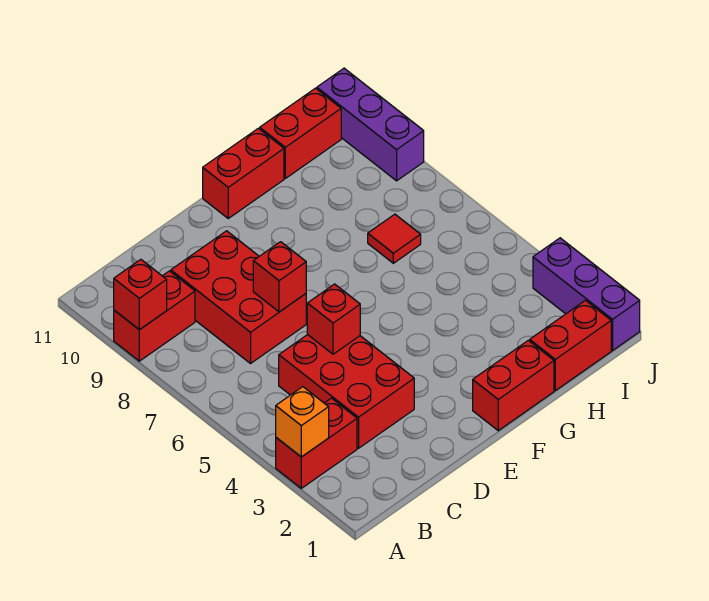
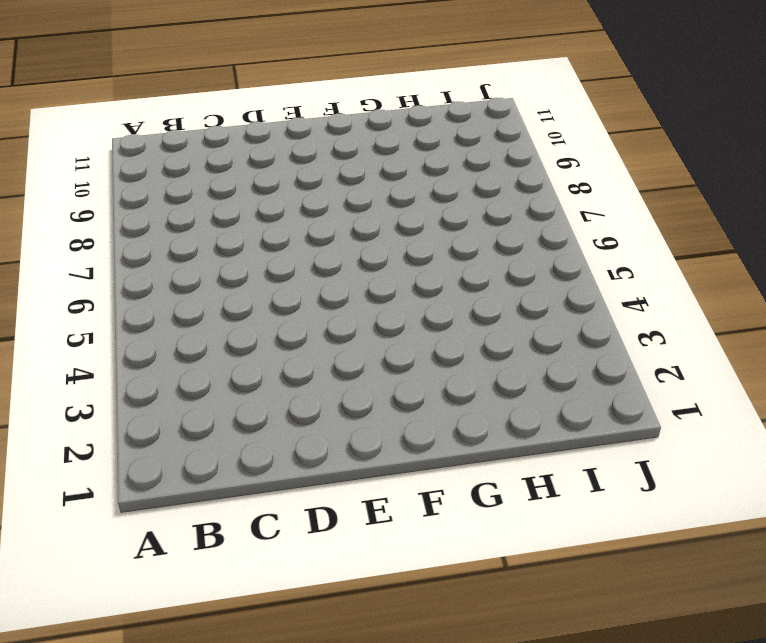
none -> red 1x2 brick [276,398,357,488]
none -> red 1x2 brick [114,271,195,361]
none -> red 2x3 brick [279,335,414,448]

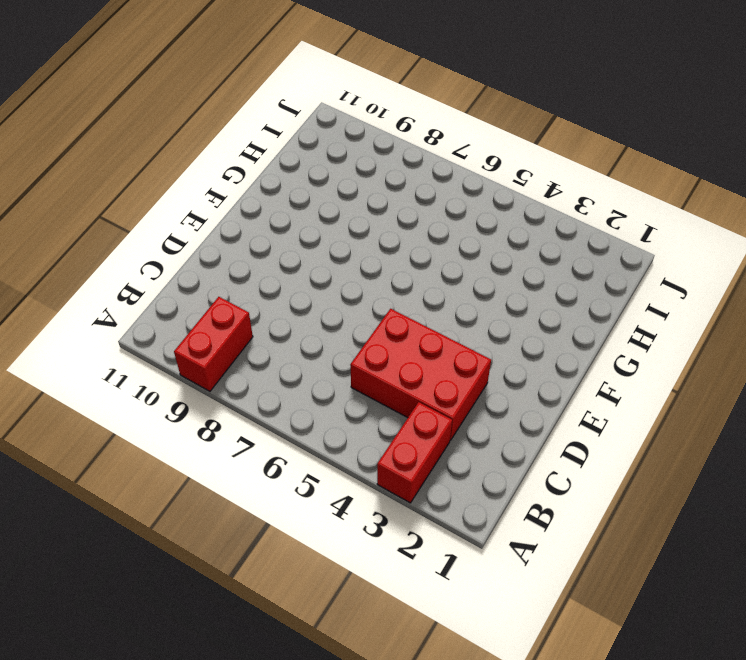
none -> red 2x3 brick [171,231,306,363]
none -> red 1x2 brick [473,340,554,431]
none -> red 1x2 brick [203,128,284,218]

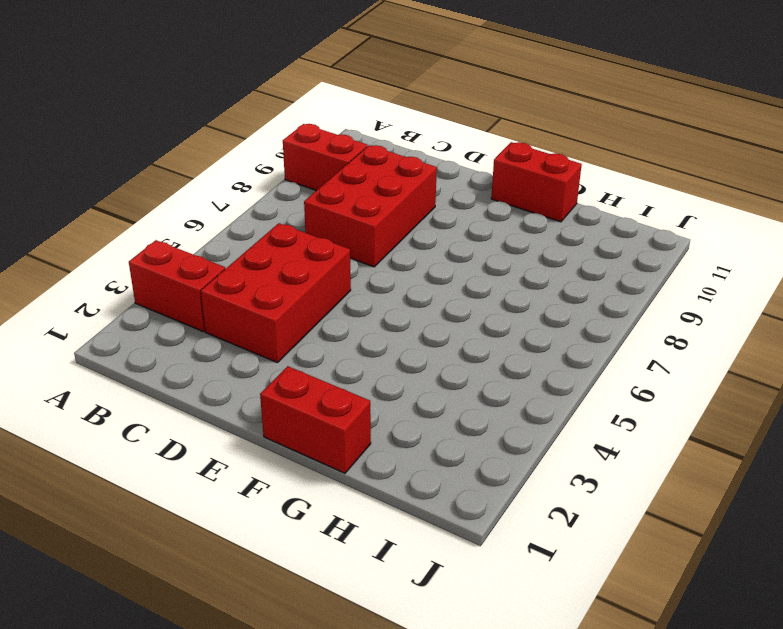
none -> red 1x2 brick [530,300,611,391]
none -> red 1x1 tile [368,214,421,263]
none -> red 1x2 brick [260,88,341,178]

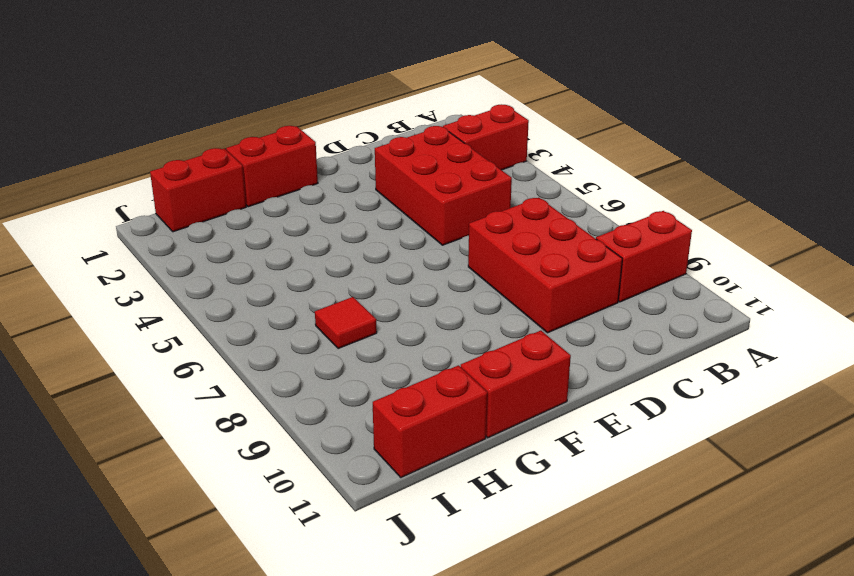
none -> purple 1x3 brick [533,238,640,350]
none -> purple 1x3 brick [317,68,424,181]
none -> orange 1x1 brick [276,387,329,457]

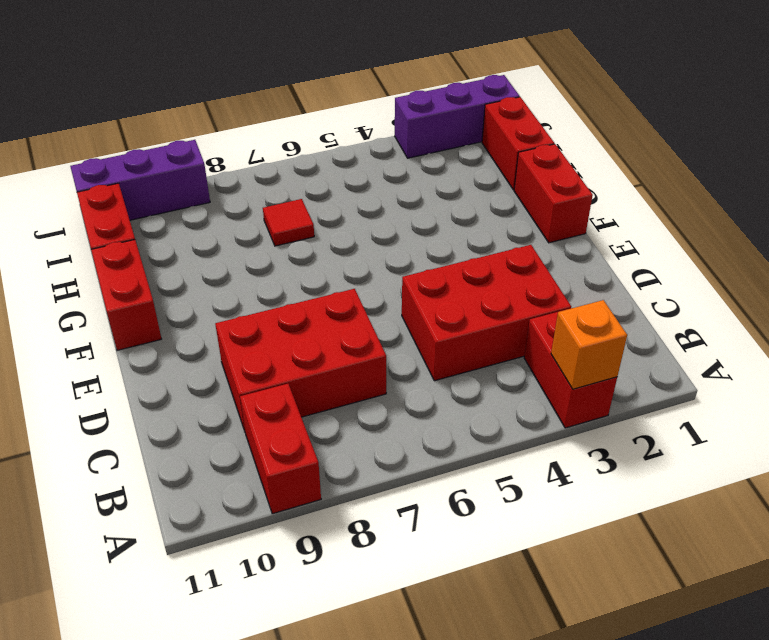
none -> red 1x1 brick [114,259,167,330]
none -> red 1x1 brick [307,284,360,354]
none -> red 1x1 brick [253,242,306,312]

